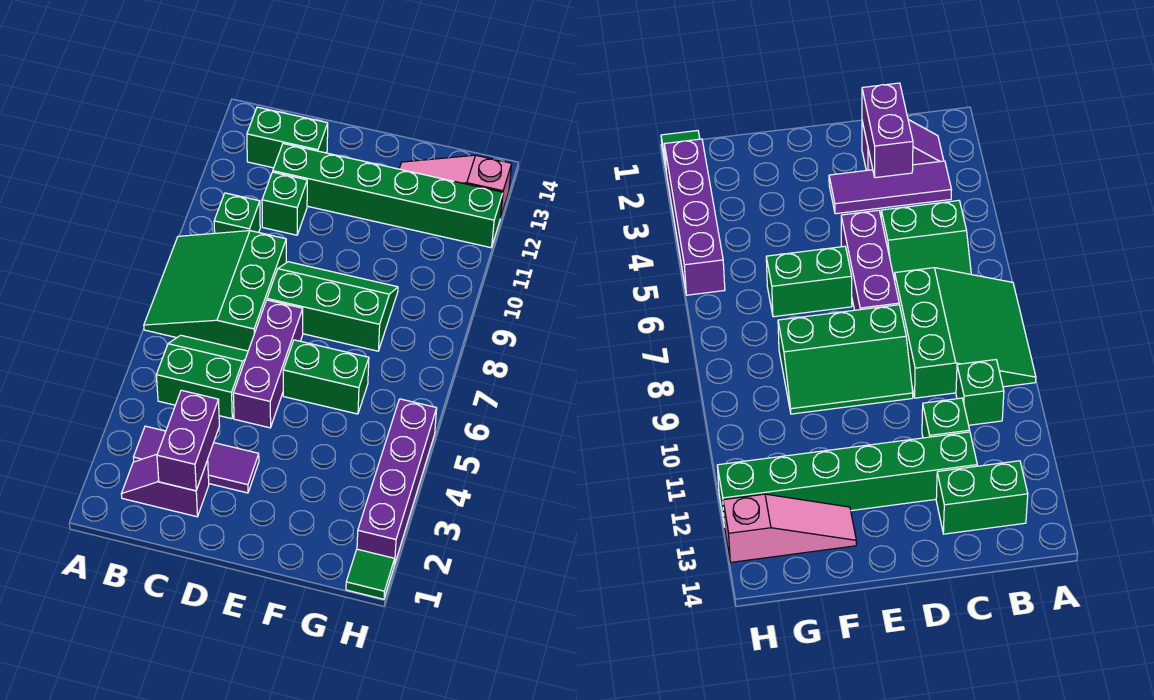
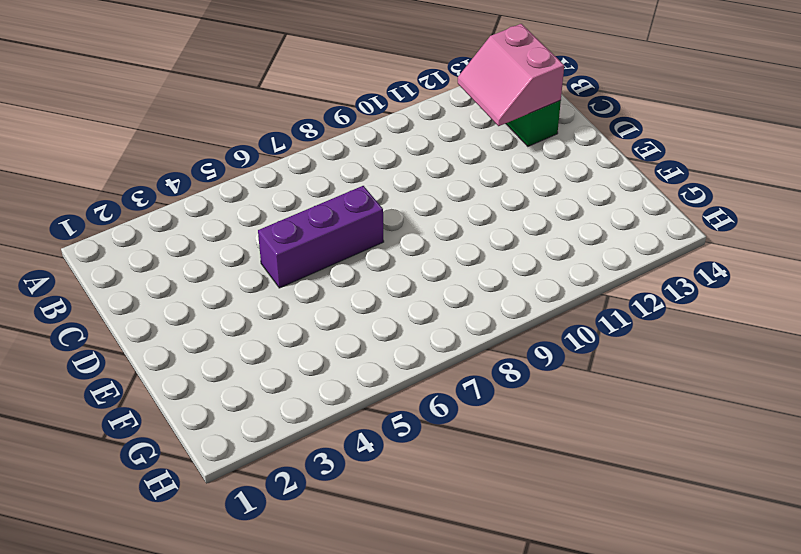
pink 2x2 slope [458,24,564,126] -> none
none -> green 3x3 slope [144,231,286,351]
none -> purple 1x2 slope [121,454,209,517]
none -> purple 1x3 tile [133,426,259,493]

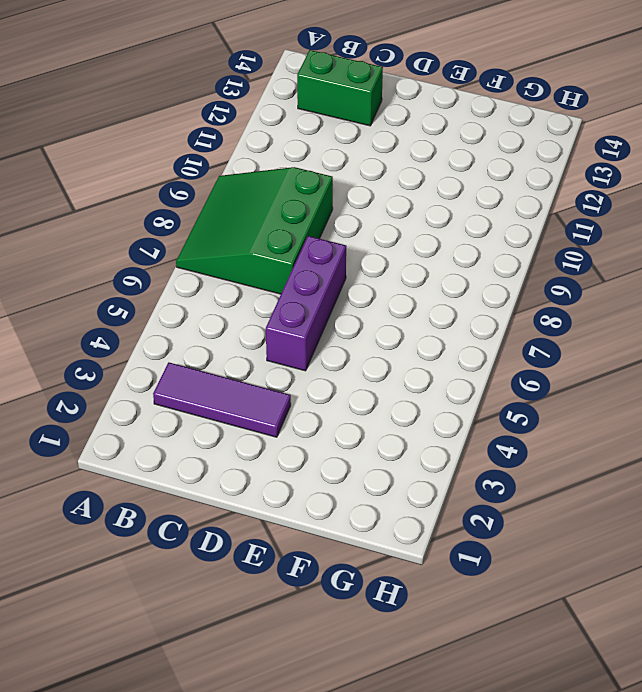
none -> purple 1x2 slope [121,454,209,517]
none -> green 2x2 slope [156,335,248,419]
none -> green 1x1 brick [214,193,260,233]

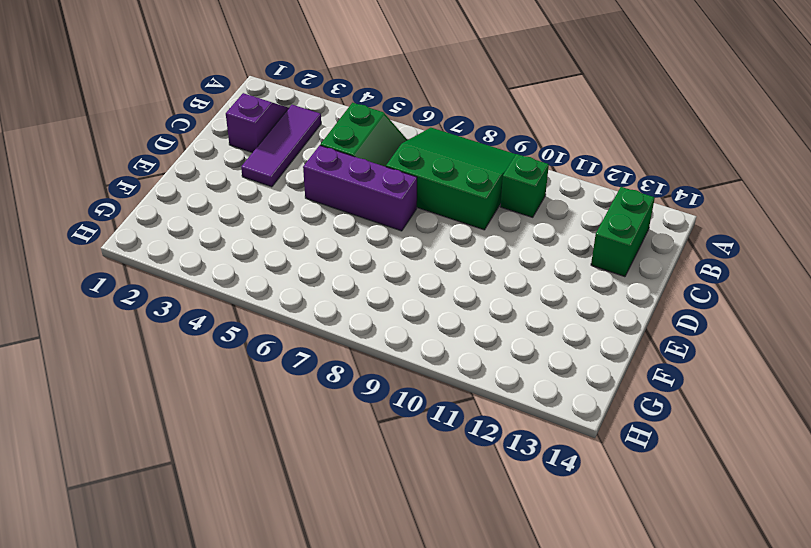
none -> green 1x1 brick [262,172,307,235]
none -> green 1x6 brick [273,144,503,248]
none -> green 2x3 slope [267,262,398,351]

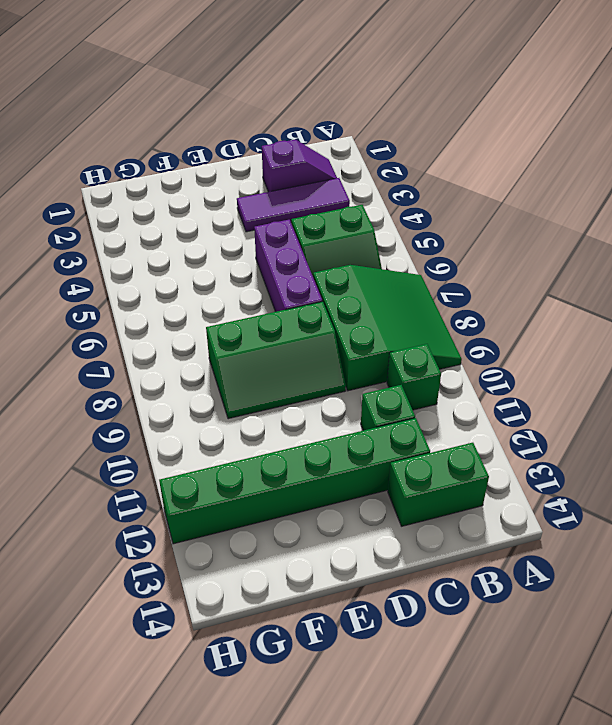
none -> green 1x2 brick [283,340,369,414]
none -> pink 1x3 slope [399,155,512,218]
none -> green 1x1 tile [346,549,395,599]

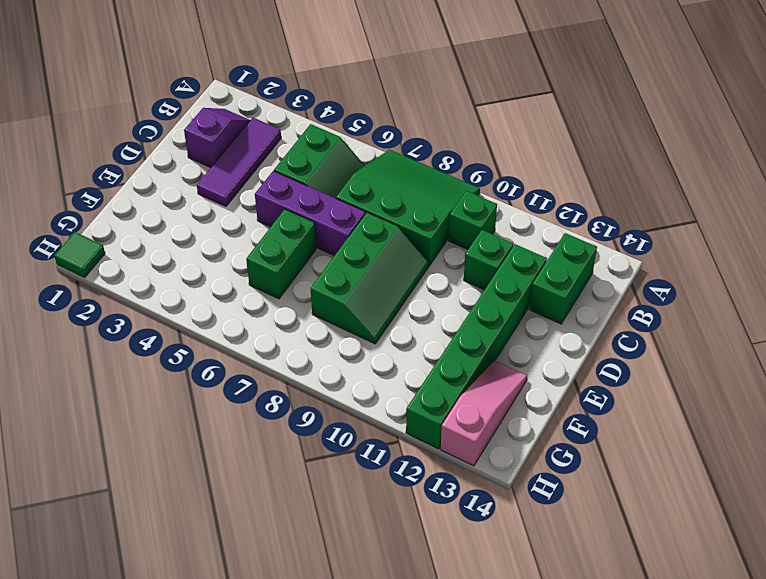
none -> purple 1x4 brick [357,399,437,565]
none -> purple 1x2 brick [157,390,219,491]

